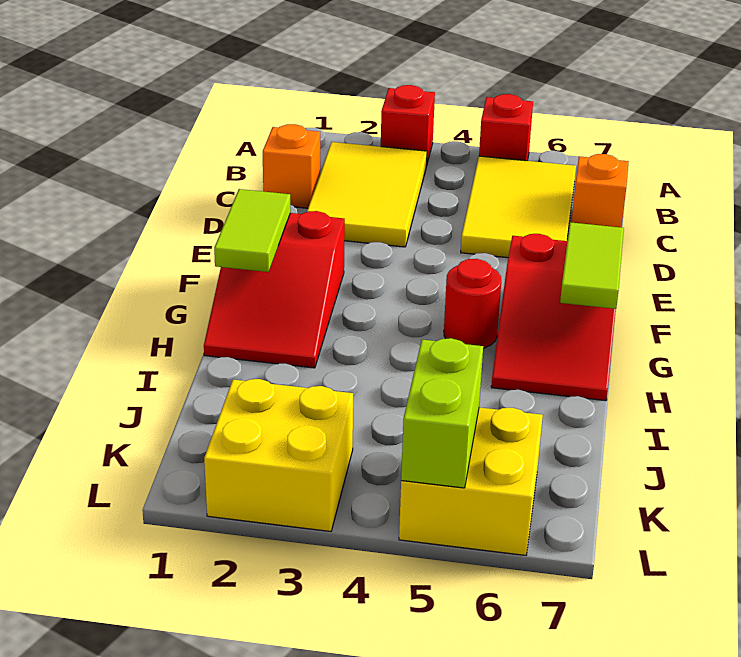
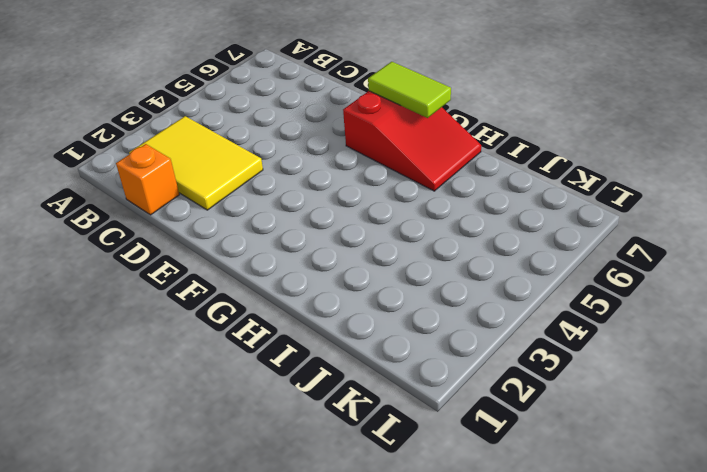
none -> red 1x1 brick [381,85,435,166]
none -> red 1x1 brick [479,94,533,161]
none -> yellow 2x3 tile [461,156,576,258]

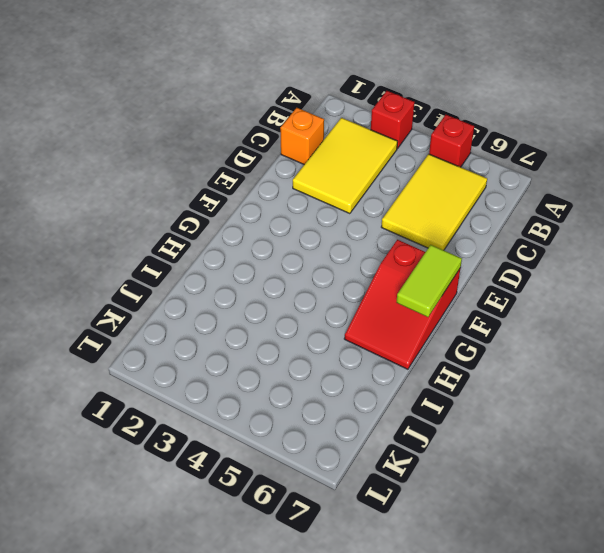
none -> orange 1x1 brick [572,154,628,227]
none -> red 2x3 slope [204,211,345,368]
none -> red 1x1 round brick [444,259,501,348]

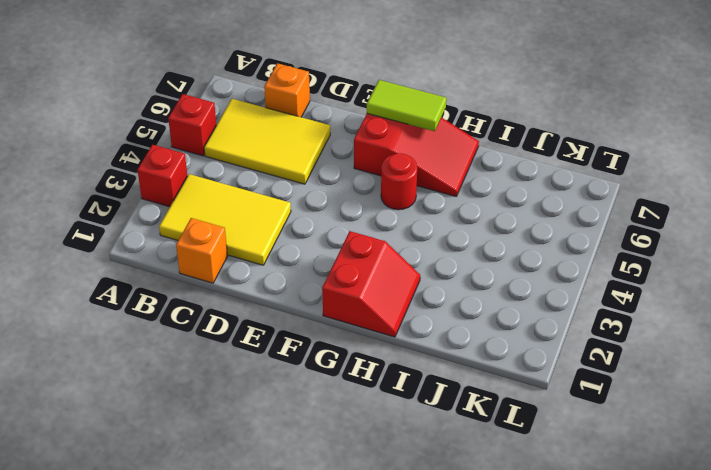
red 2x2 slope [322,231,420,337] -> red 2x3 slope [204,211,345,368]
none -> yellow 2x2 brick [204,379,353,531]
none -> yellow 2x2 brick [399,407,543,555]
none -> lime 1x2 tile [214,189,291,272]

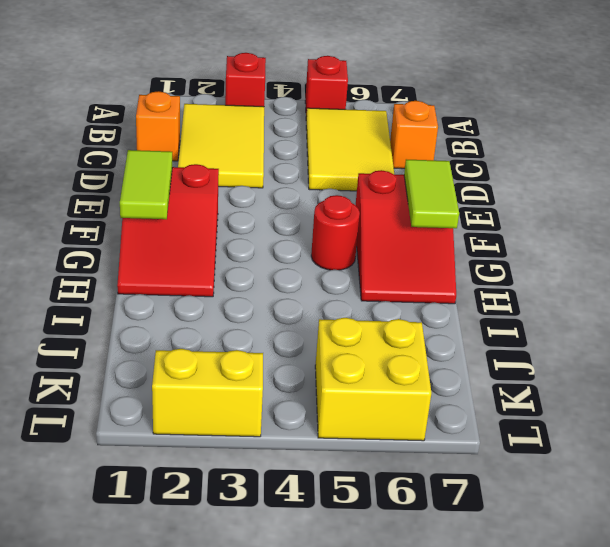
yellow 1x2 brick [152,349,263,437] -> yellow 2x2 brick [204,379,353,531]
none -> lime 1x2 brick [401,338,483,488]

